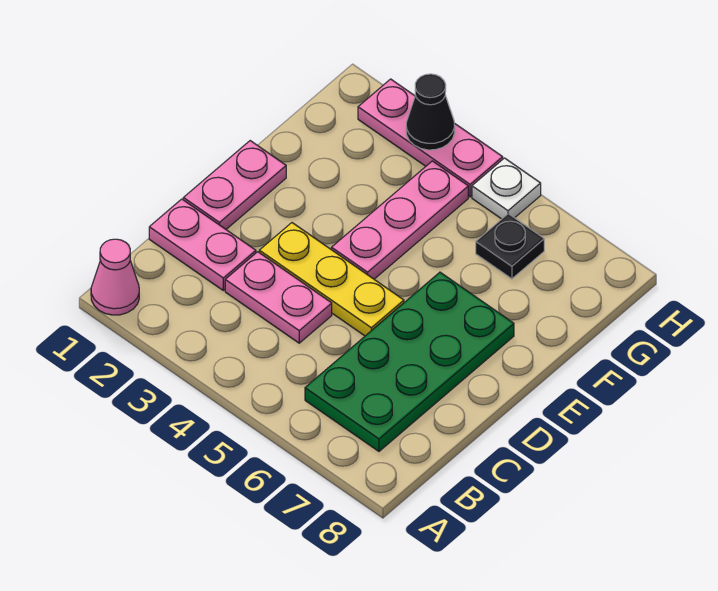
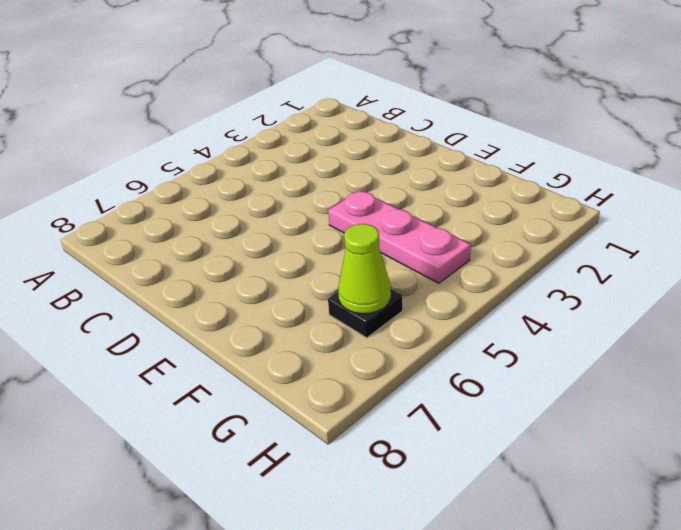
lime 1x1 cone [338,224,391,314] -> none
none -> pink 1x1 cone [91,239,139,315]
none -> green 2x4 plate [305,272,514,451]

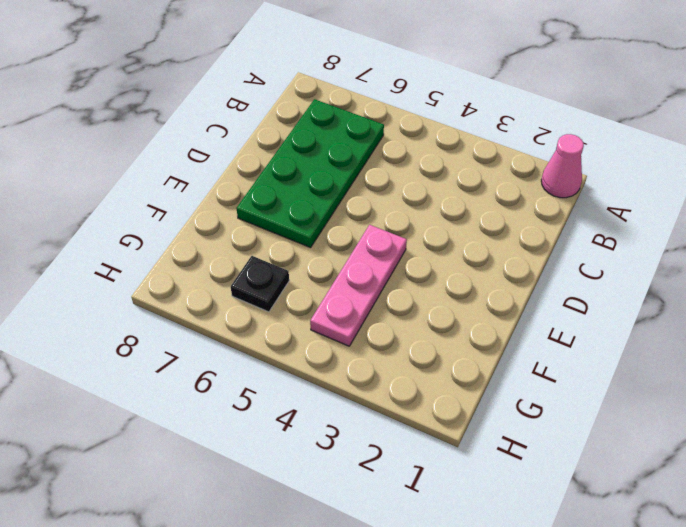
none -> pink 1x2 plate [149,199,256,290]
none -> pink 1x2 plate [225,252,332,343]

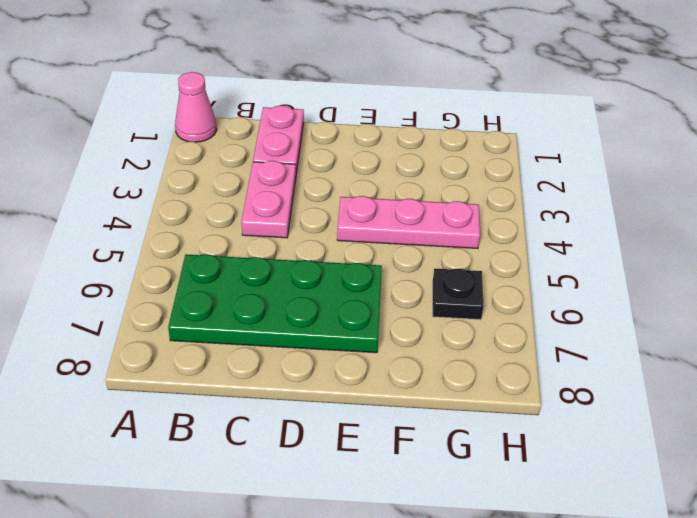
none -> pink 1x2 plate [183,141,286,229]
none -> yellow 1x3 plate [259,223,404,336]

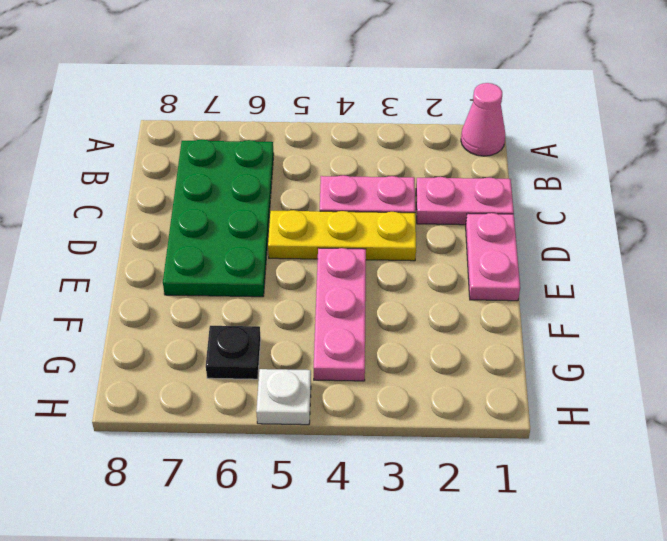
none -> pink 1x3 plate [358,79,503,197]
none -> black 1x1 cone [406,74,455,150]

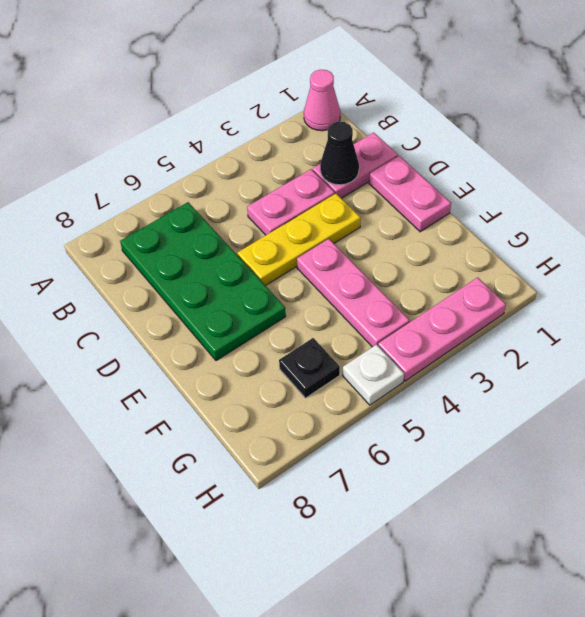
black 1x1 cone [320,122,359,185] -> black 1x1 cone moved to [406,74,455,150]

